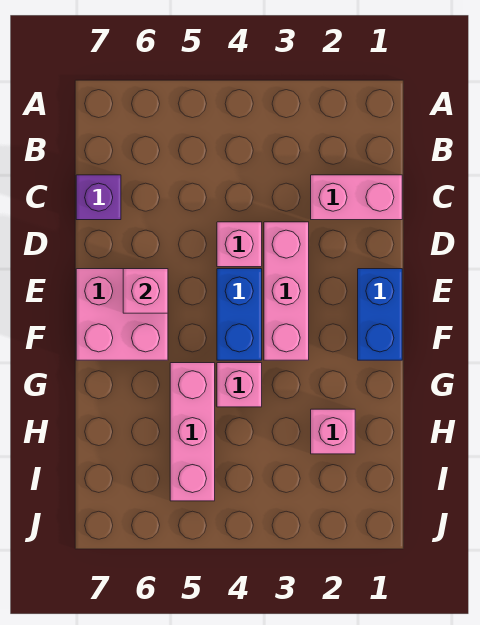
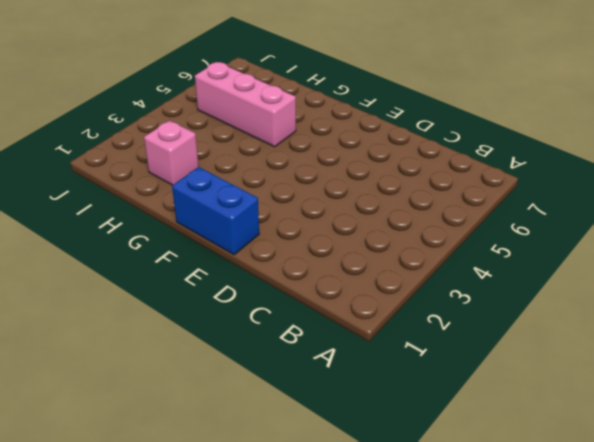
none -> pink 1x2 brick [311,175,402,220]
none -> purple 1x1 brick [76,175,121,220]

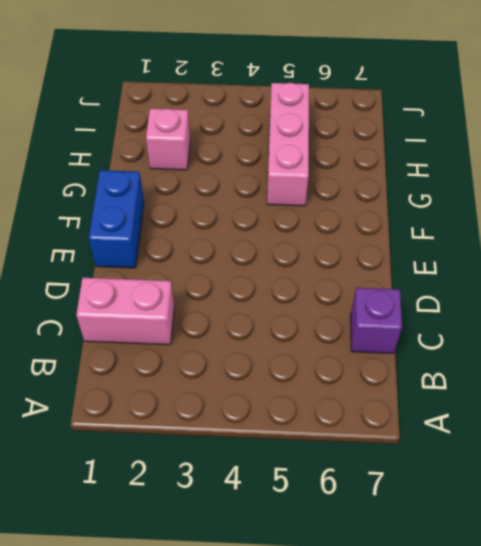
none -> pink 1x3 brick [264,222,309,360]
none -> pink 1x1 brick [217,222,262,267]

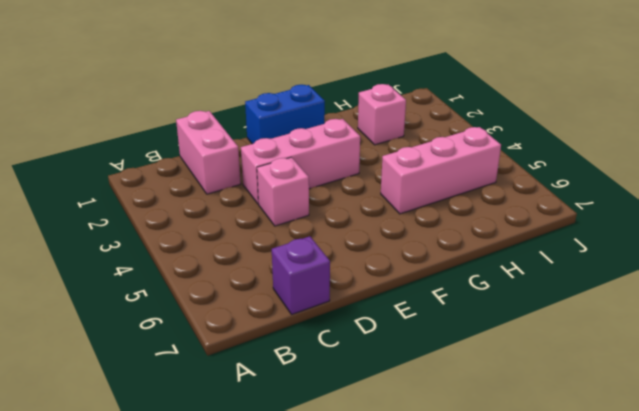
none -> blue 1x2 brick [217,269,262,360]
none -> pink 2x2 brick [76,269,168,360]

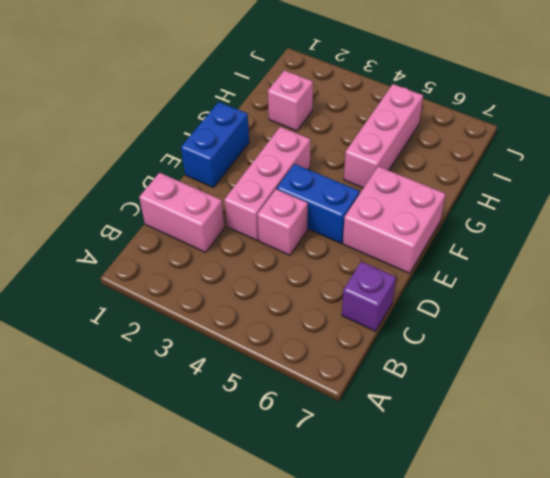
blue 1x2 brick [277,164,360,243] -> blue 1x2 brick turned to [217,269,262,360]
none -> pink 1x1 brick [217,363,262,407]
none -> pink 1x1 brick [123,269,168,313]

